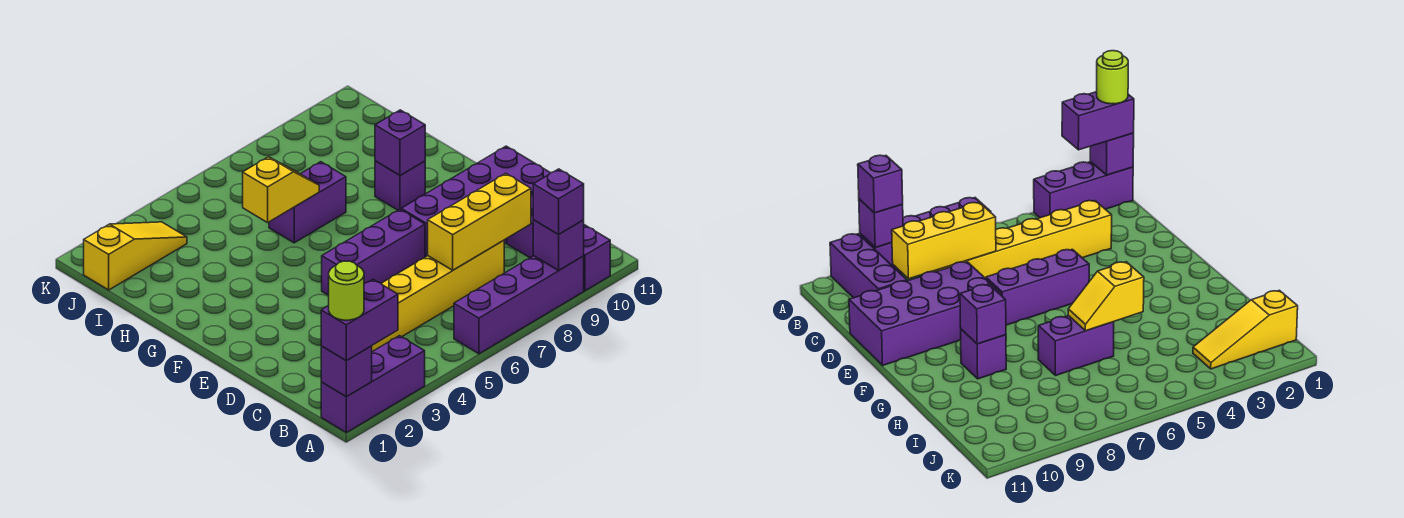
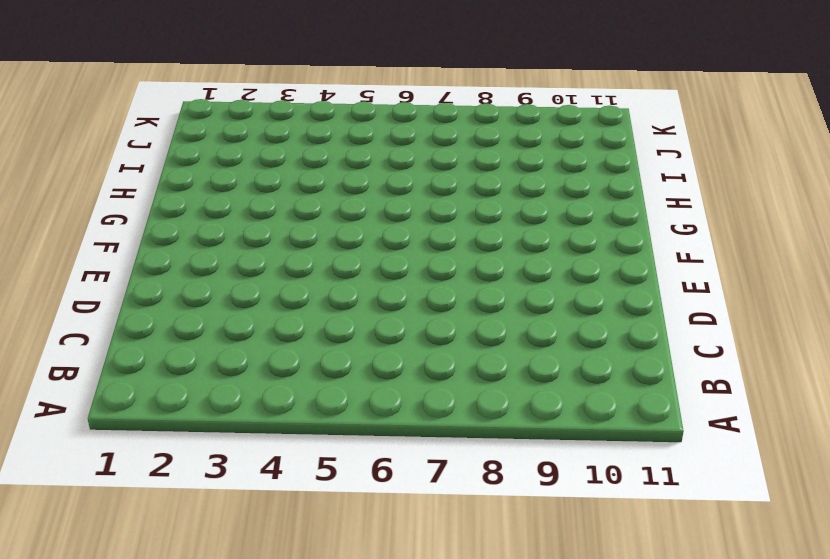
none -> purple 1x3 brick [321,336,425,433]
none -> purple 1x4 brick [454,256,584,354]
none -> purple 1x3 brick [507,194,610,291]

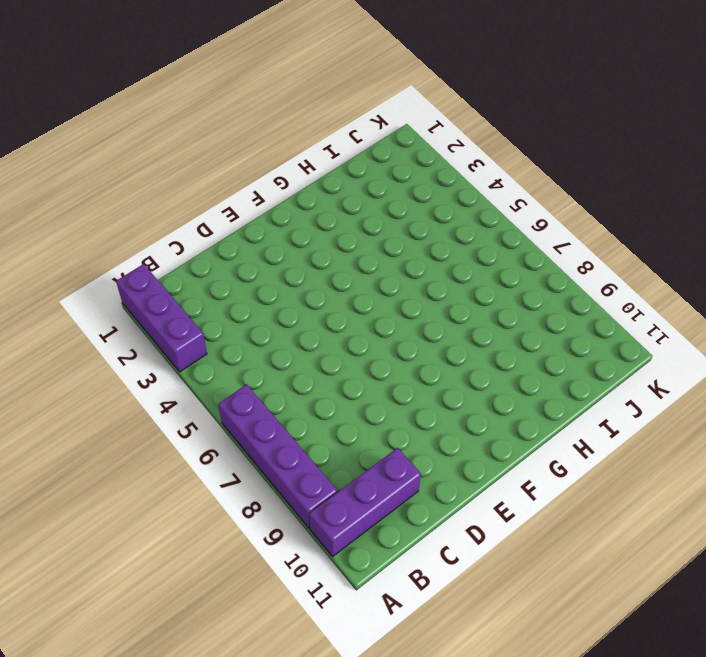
none -> yellow 1x6 brick [372,240,504,352]
none -> purple 2x4 brick [401,146,550,257]
none -> purple 1x3 brick [322,209,425,295]

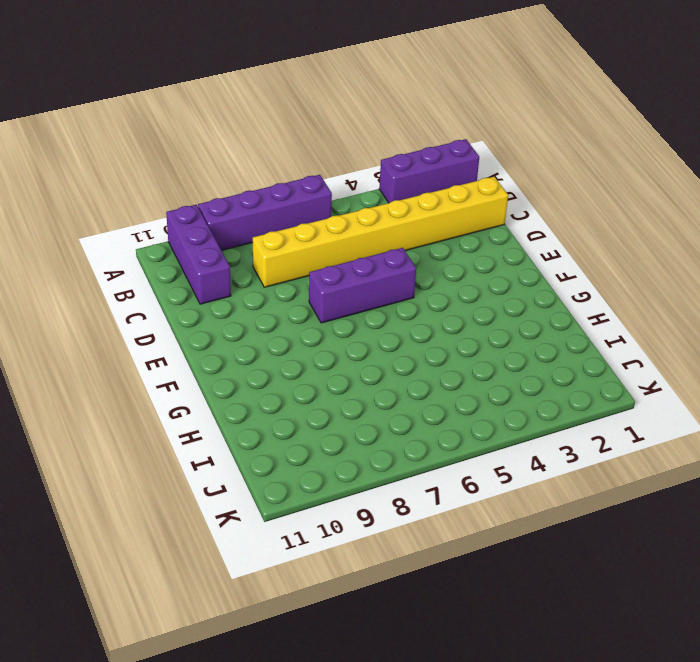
yellow 1x8 brick [253,177,508,287] -> yellow 1x6 brick [372,240,504,352]
none -> purple 2x4 brick [401,146,550,257]
none -> purple 1x1 brick [375,161,425,210]
none -> purple 1x2 brick [269,162,346,243]

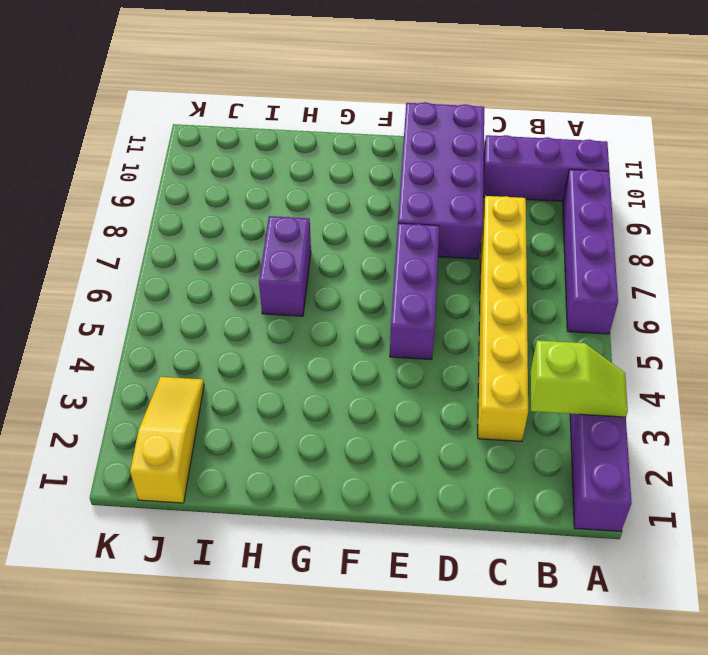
lime 1x2 slope [530,340,628,417] -> none
none -> purple 1x1 brick [375,161,425,210]
none -> purple 1x1 brick [321,346,372,397]
none -> purple 1x1 brick [533,220,584,270]

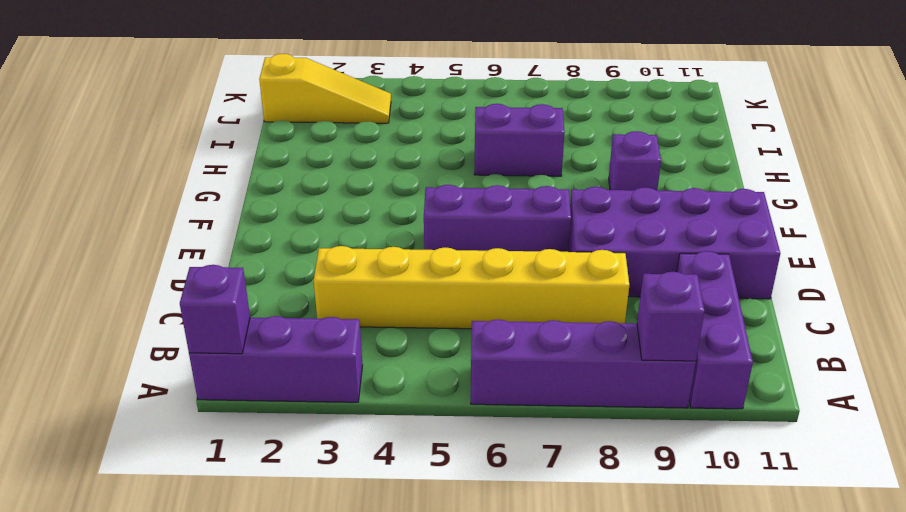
none -> yellow 1x3 brick [428,173,531,270]
none -> purple 1x1 brick [375,110,425,176]
none -> yellow 1x2 slope [243,157,319,223]

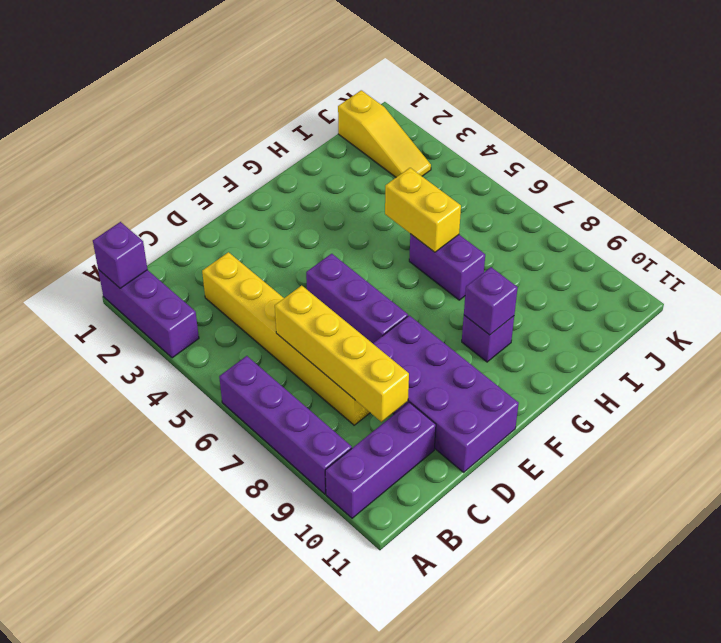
yellow 1x4 brick [275,286,409,422] -> yellow 1x3 brick [428,173,531,270]
yellow 1x2 brick [385,168,461,252] -> yellow 1x2 slope [243,157,319,223]
none -> purple 1x1 brick [533,220,584,270]
none -> purple 1x2 brick [321,280,398,360]
none -> purple 1x1 brick [533,169,584,235]

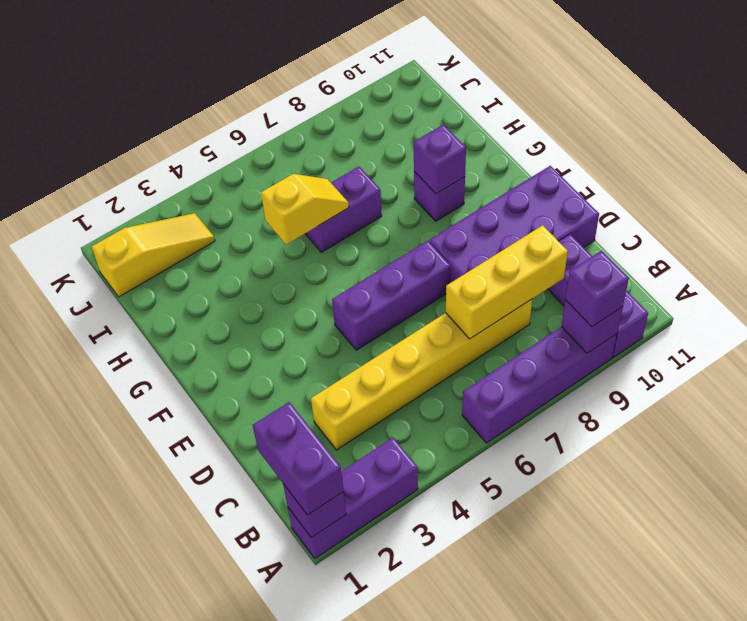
purple 1x2 brick [253,402,344,515] -> purple 1x2 brick turned to [321,280,398,360]
none -> lime 1x1 round brick [329,261,364,320]

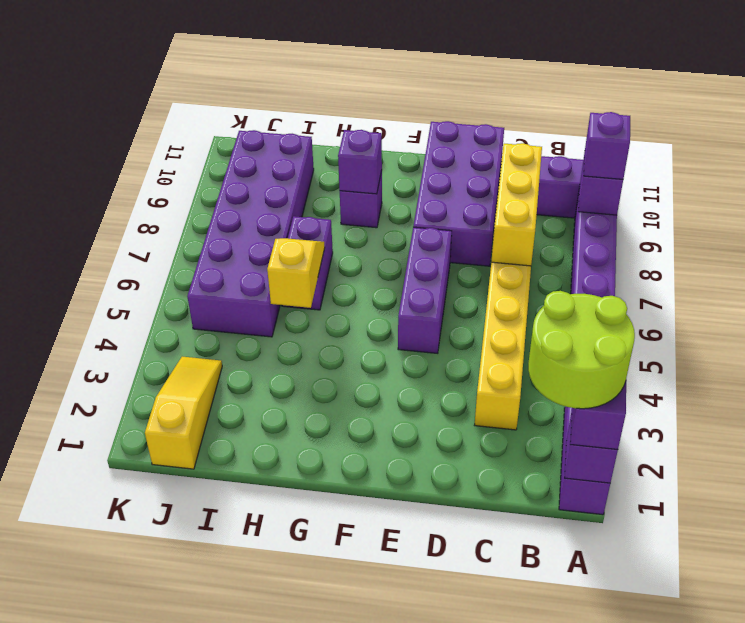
lime 2x2 round brick [528,291,635,409] -> lime 1x1 round brick [329,261,364,320]
purple 2x6 brick [187,130,314,337] -> none

